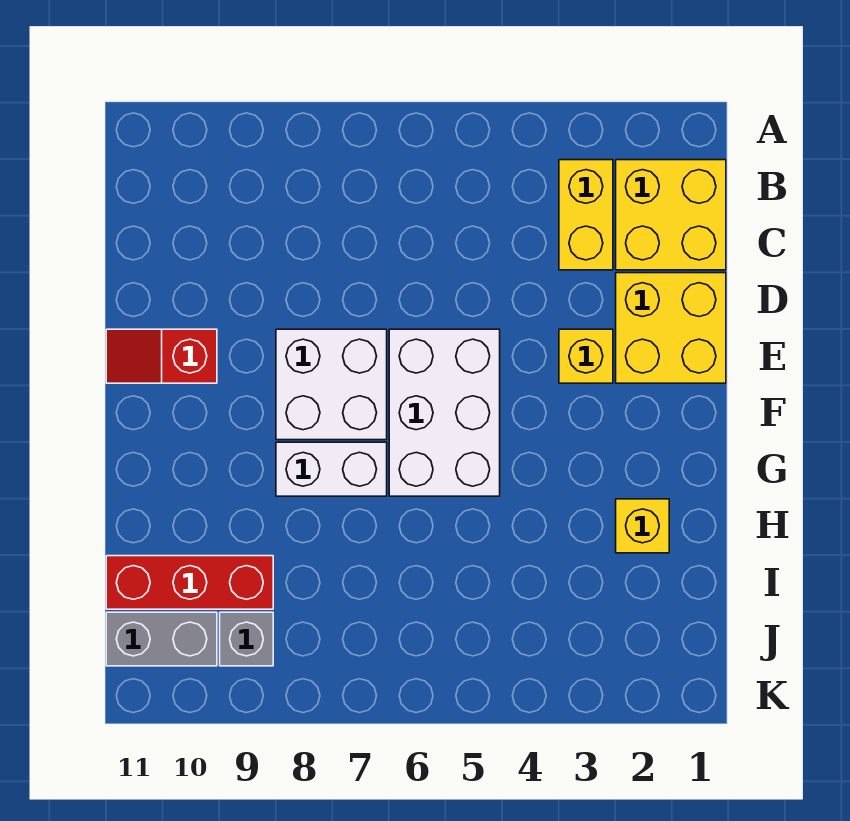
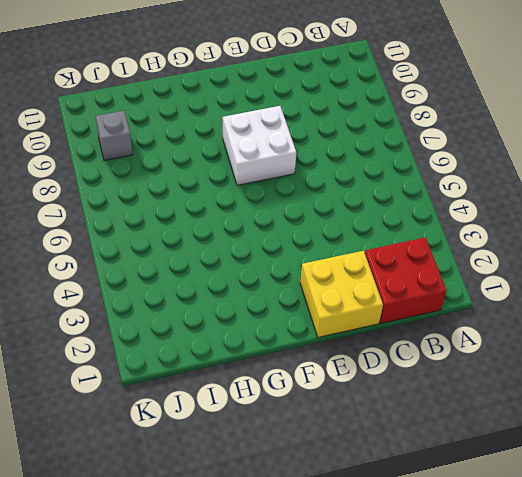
red 2x2 brick [365,237,447,323] -> yellow 2x2 brick [616,160,726,270]
none -> yellow 1x2 brick [559,160,613,270]
none -> yellow 1x1 brick [559,329,613,383]
none -> white 2x3 brick [389,329,500,496]

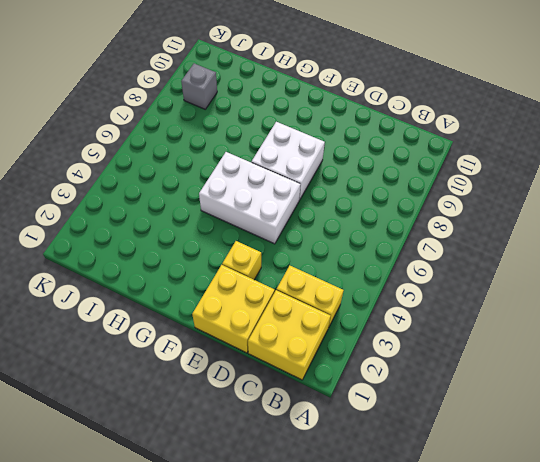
none -> red 1x2 slope [106,329,217,383]
none -> white 1x2 brick [276,442,387,496]
none -> yellow 1x1 brick [616,499,669,553]

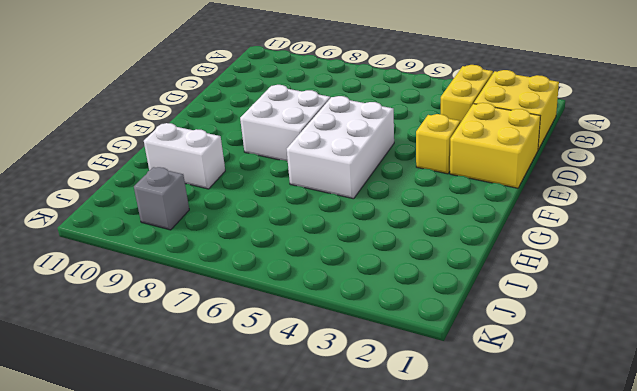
white 1x2 brick [144,123,225,189] -> white 1x2 brick moved to [276,442,387,496]
none -> red 1x2 slope [106,329,217,383]
none -> yellow 1x1 brick [616,499,669,553]
none -> red 1x3 brick [106,556,273,609]

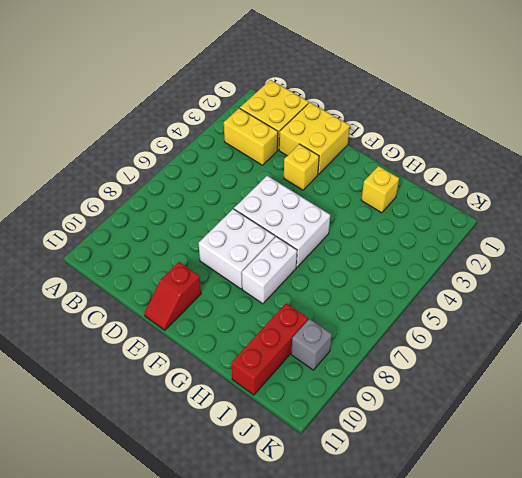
none -> grey 1x2 brick [106,612,217,666]

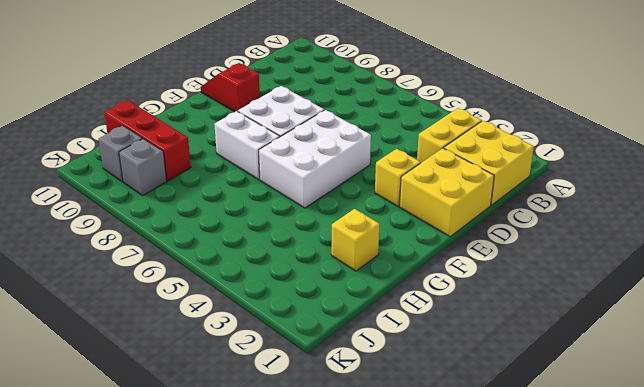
grey 1x1 brick [99,126,142,182] -> grey 1x2 brick [106,612,217,666]

